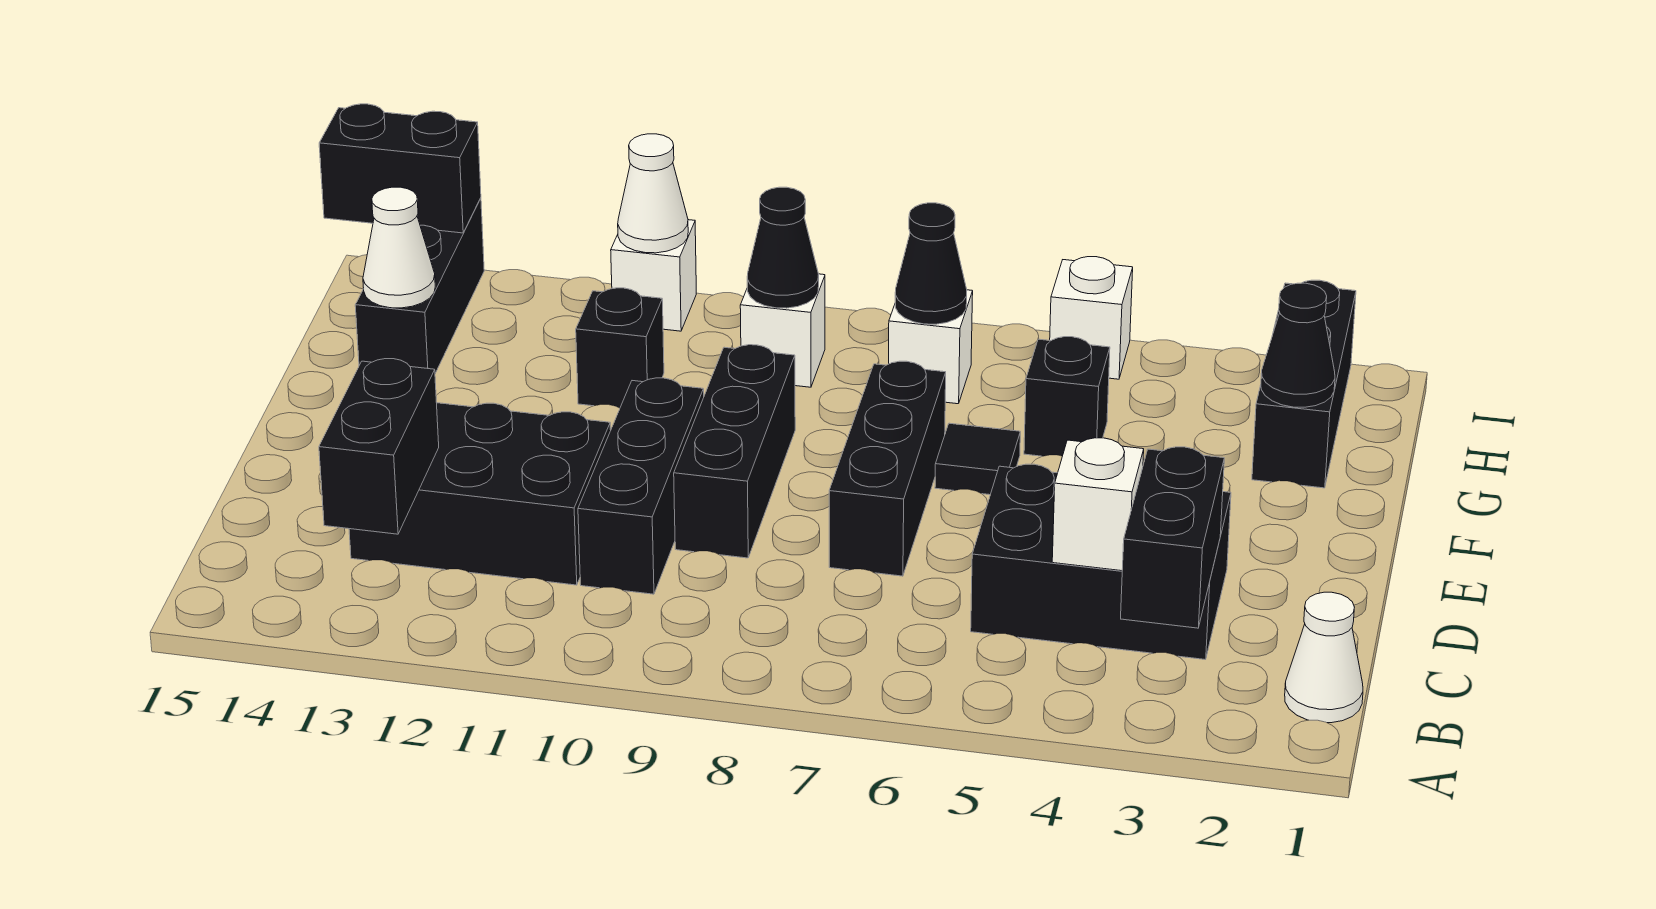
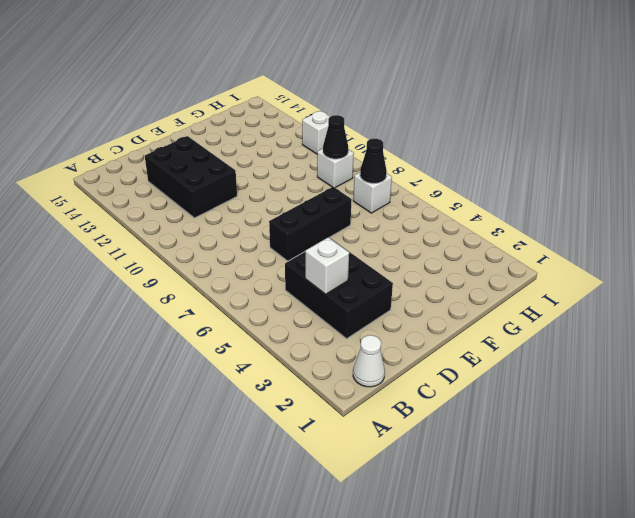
none -> black 1x3 brick [578,378,704,594]
none -> black 1x3 brick [674,345,795,558]
none -> black 1x1 tile [935,423,1020,495]

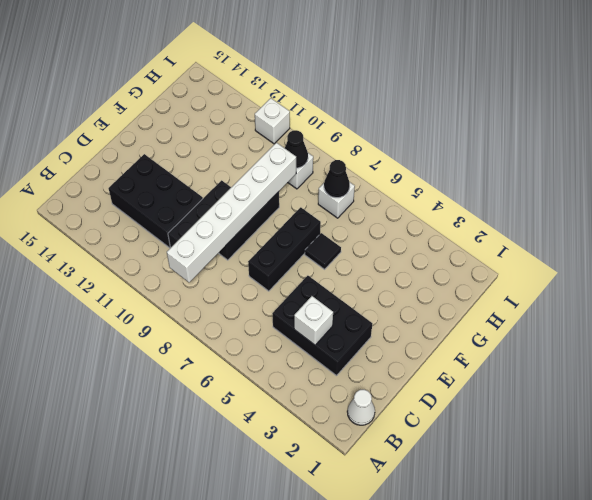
white 1x6 brick [167,143,296,282] -> none
none -> black 1x3 brick [1252,280,1356,488]
none -> black 1x1 brick [1024,337,1110,456]
none -> black 1x1 brick [576,288,664,408]

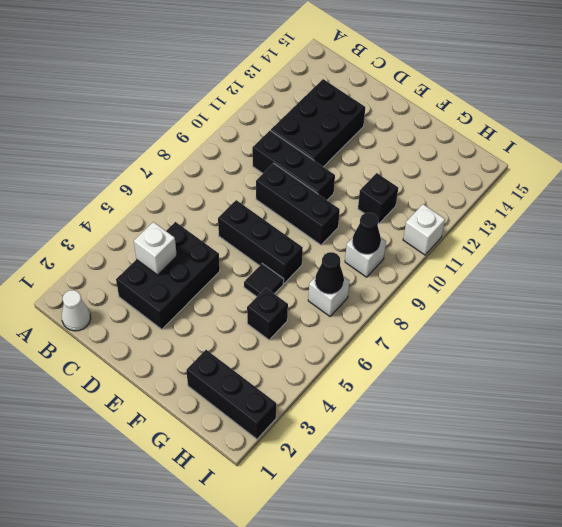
none -> black 1x3 brick [355,198,484,373]
none -> white 1x1 brick [1050,257,1133,379]
none -> black 1x2 brick [1121,447,1224,628]

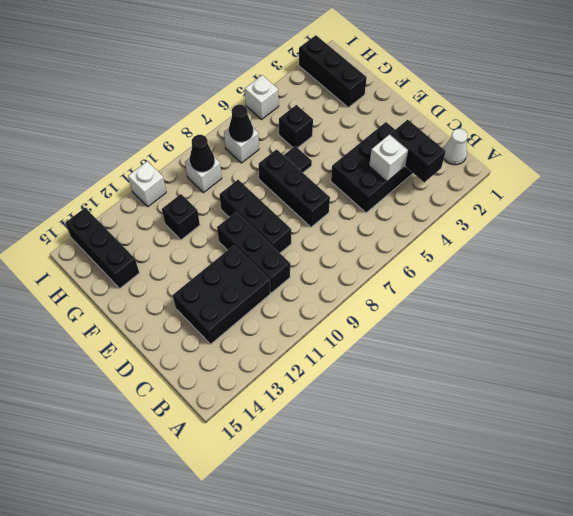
none -> black 1x2 brick [319,359,439,534]
none -> black 1x1 cone [1261,283,1335,407]
none -> white 1x1 cone [363,187,435,308]

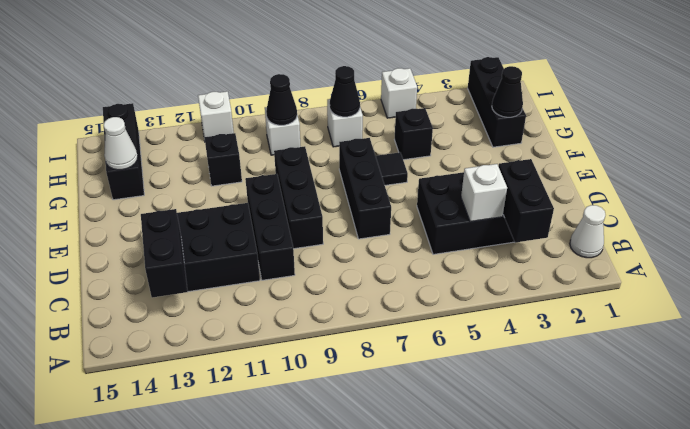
none -> white 1x1 cone [618,134,688,253]
none -> black 1x2 brick [319,104,481,233]

